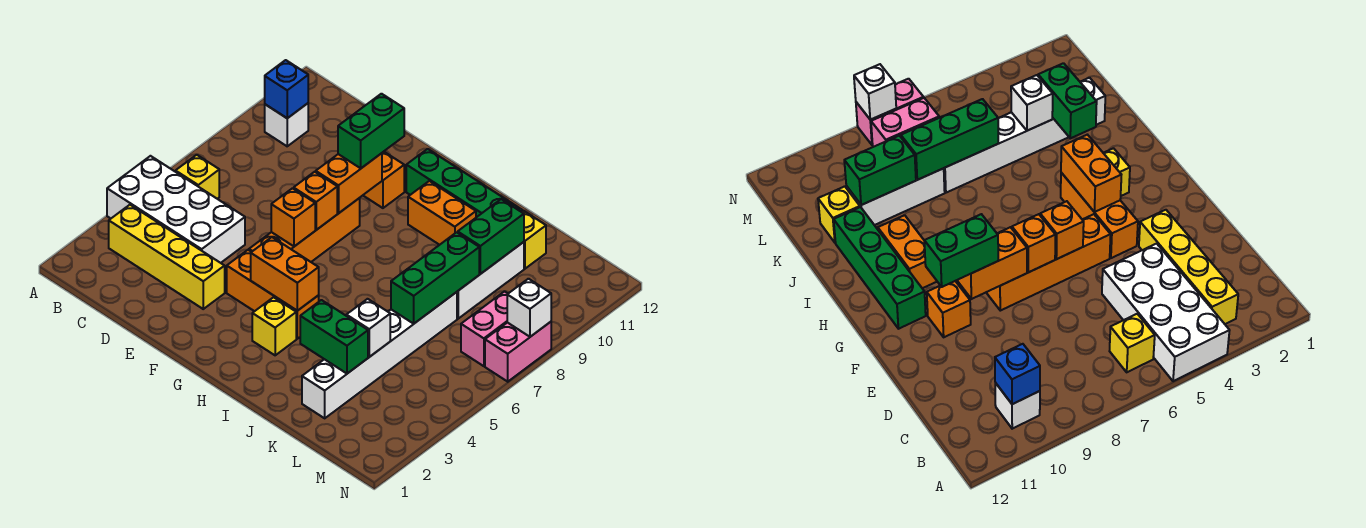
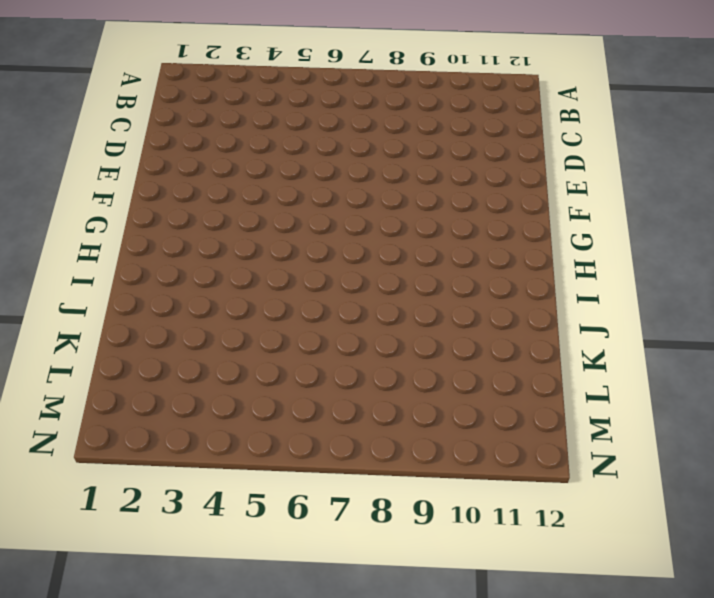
none -> white 2x4 brick [107,156,245,263]
none -> yellow 1x4 brick [109,205,225,309]
none -> yellow 1x1 brick [176,155,219,199]

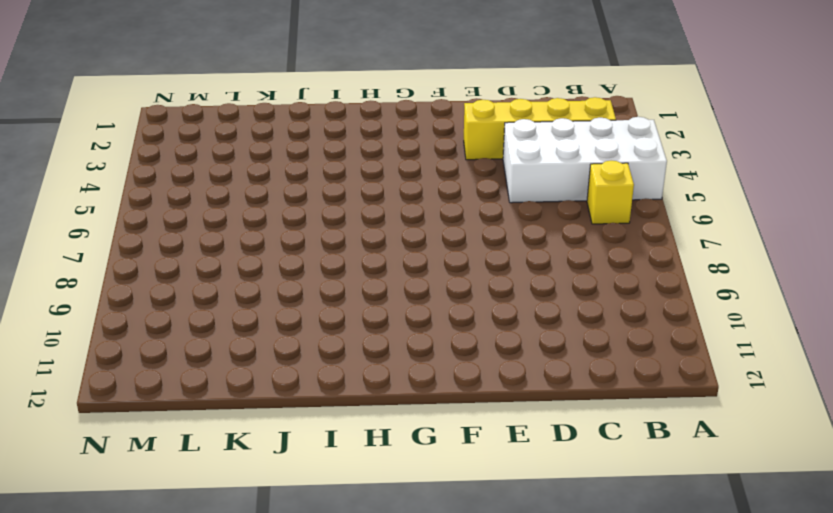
none -> white 1x1 brick [265,103,308,146]
none -> orange 1x3 brick [227,250,319,339]
none -> orange 1x4 brick [249,198,360,262]

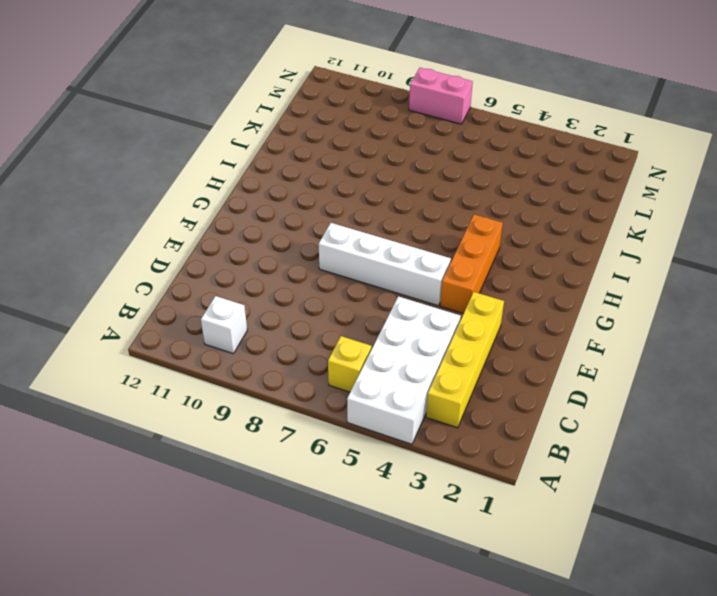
white 1x4 brick [319,223,451,306] -> orange 1x4 brick [249,198,360,262]
none -> orange 1x1 brick [363,152,404,208]
none -> green 1x4 brick [406,149,522,217]
none -> yellow 1x1 brick [252,297,296,355]

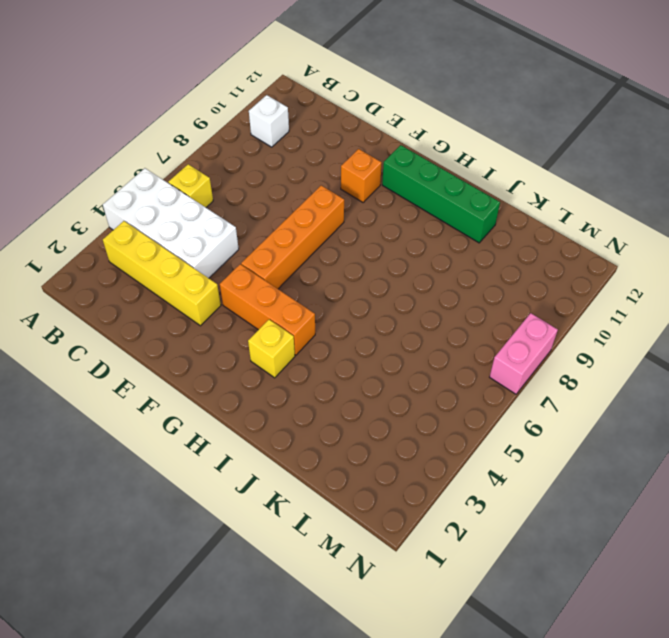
none -> orange 1x2 brick [408,181,476,245]
none -> white 1x6 brick [302,292,457,418]
none -> white 1x3 brick [457,242,524,319]

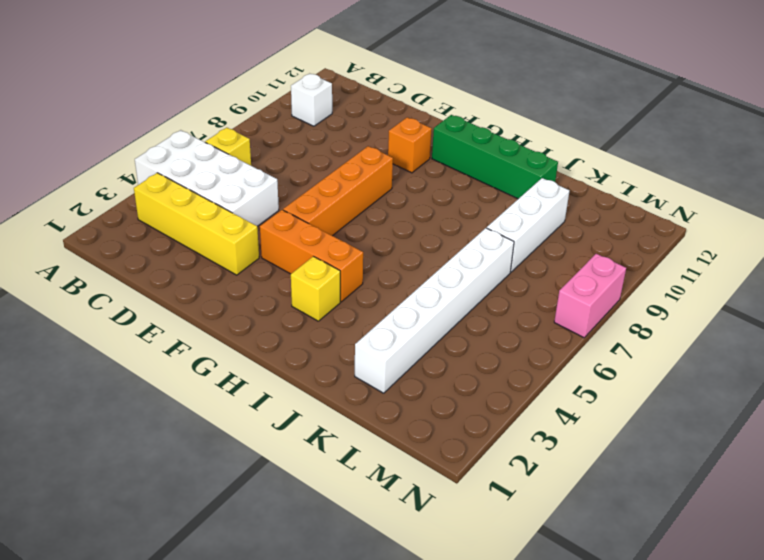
none -> orange 1x2 brick [408,181,476,245]
none -> yellow 1x1 brick [522,211,546,269]
none -> pink 1x2 brick [461,292,508,366]

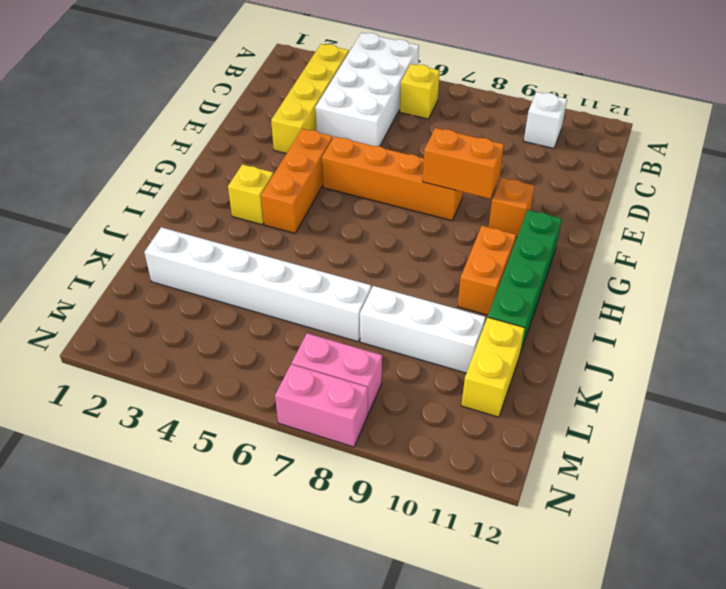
yellow 1x2 brick [461,317,525,417] -> yellow 1x1 brick [522,211,546,269]
none -> blue 1x1 brick [265,60,308,118]
none -> orange 1x1 brick [271,188,315,246]
none -> orange 1x1 brick [294,172,337,230]

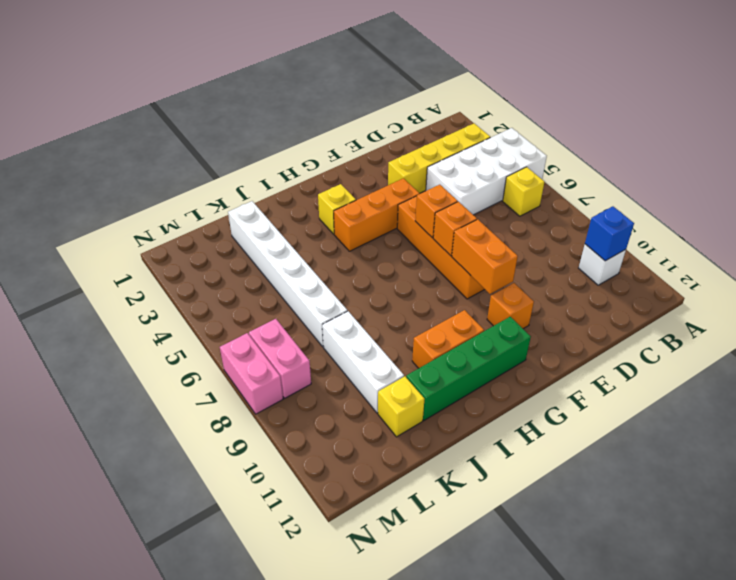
none -> orange 1x2 brick [251,237,319,311]
none -> green 1x2 brick [300,300,368,373]
none -> white 1x1 brick [346,299,390,357]

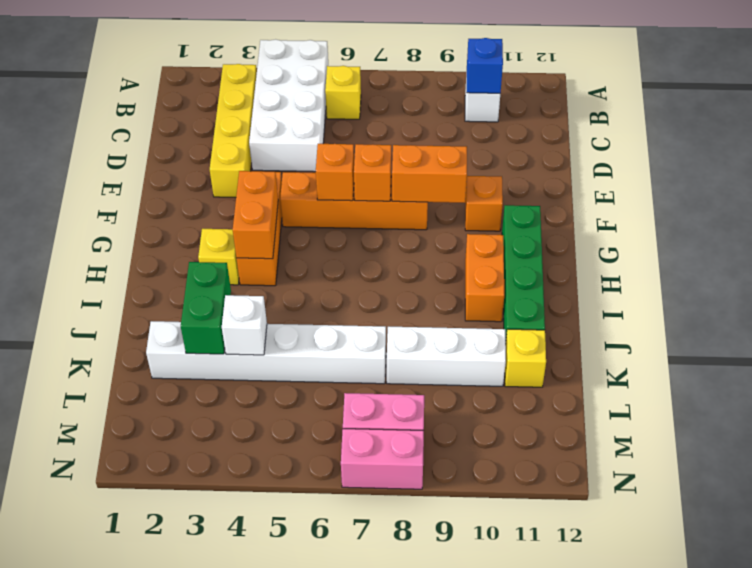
none -> green 1x3 brick [391,232,479,324]
none -> green 1x2 brick [458,199,524,274]
none -> white 1x1 brick [507,279,551,337]

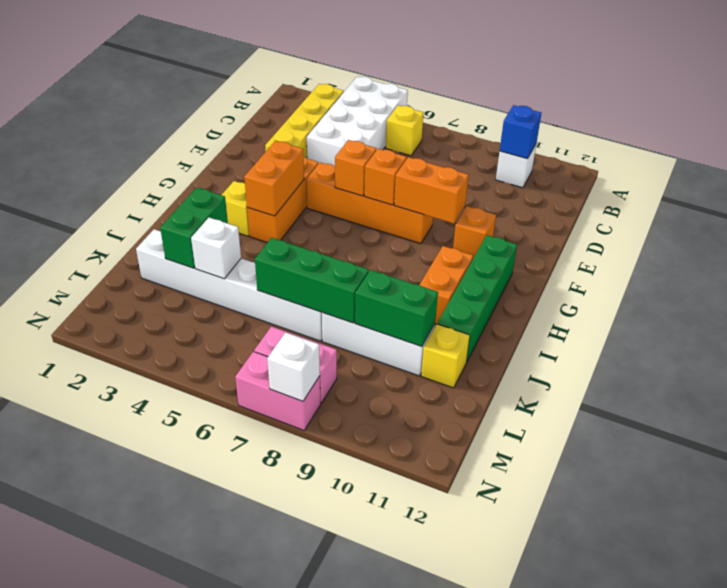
none -> green 1x2 brick [338,94,404,168]

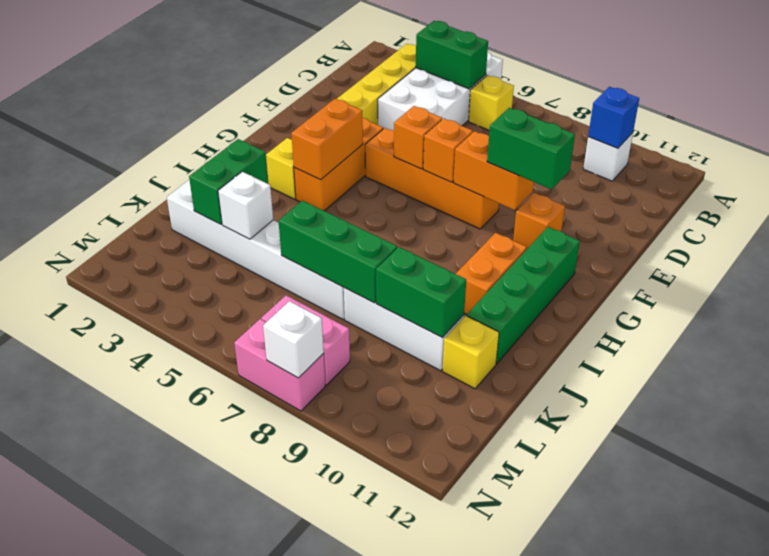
green 1x2 brick [416,21,488,89] -> none

